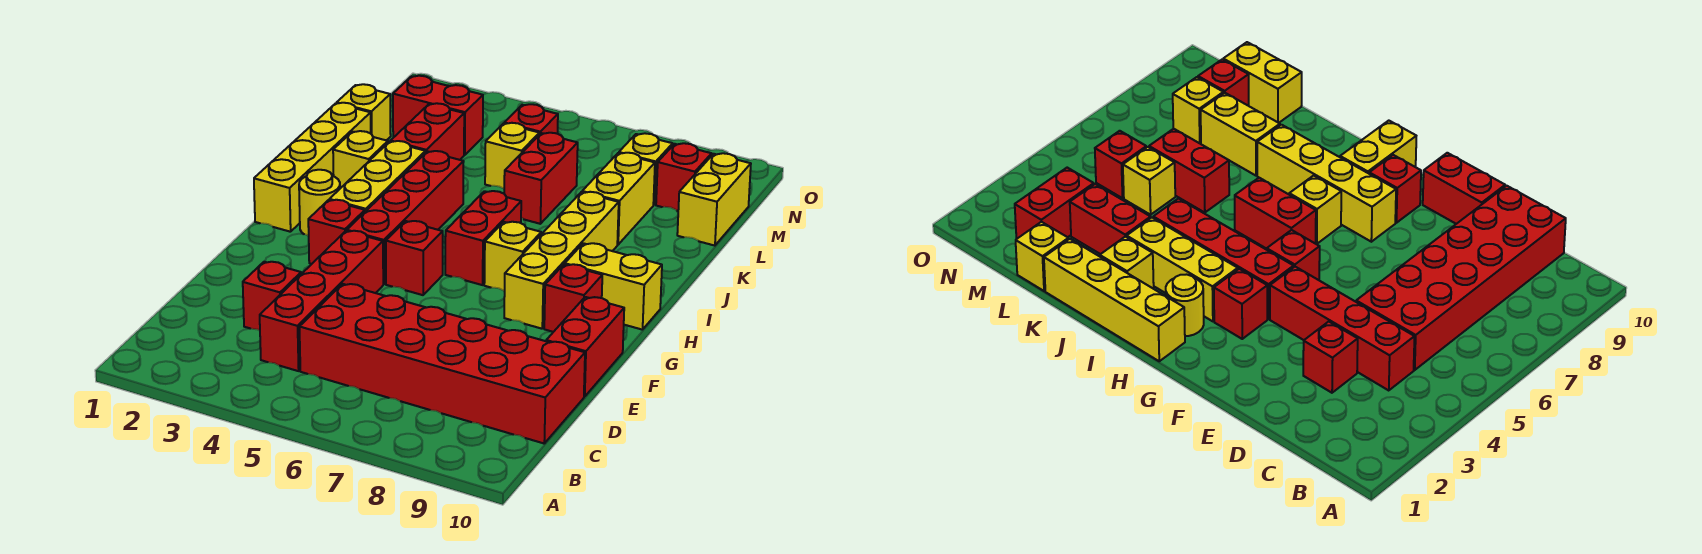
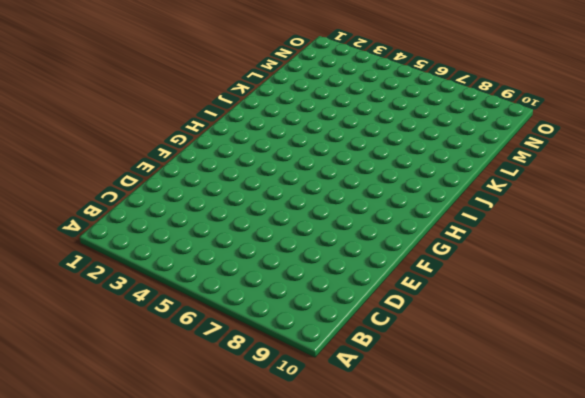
none -> red 1x4 brick [260,231,383,371]
none -> red 2x6 brick [300,284,585,443]
none -> red 1x1 brick [243,262,301,331]

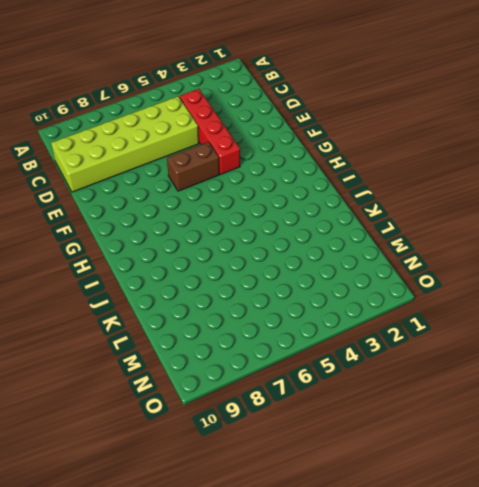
lime 2x6 brick [51,96,199,192] -> red 2x6 brick [300,284,585,443]
brown 1x2 brick [167,142,219,191] -> none
none -> red 1x1 brick [243,262,301,331]
none -> red 1x2 brick [546,297,624,397]
none -> red 1x1 brick [308,200,365,264]

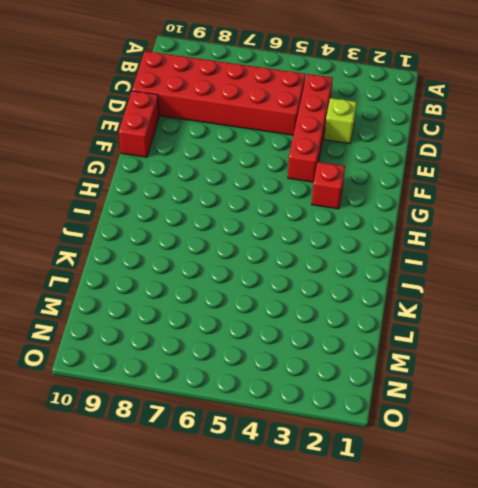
lime 1x1 brick [324,98,357,144] -> red 1x1 brick [243,262,301,331]
none -> red 1x4 brick [347,151,464,284]
none -> red 1x1 brick [386,221,443,295]
none -> yellow 1x4 brick [504,192,619,329]

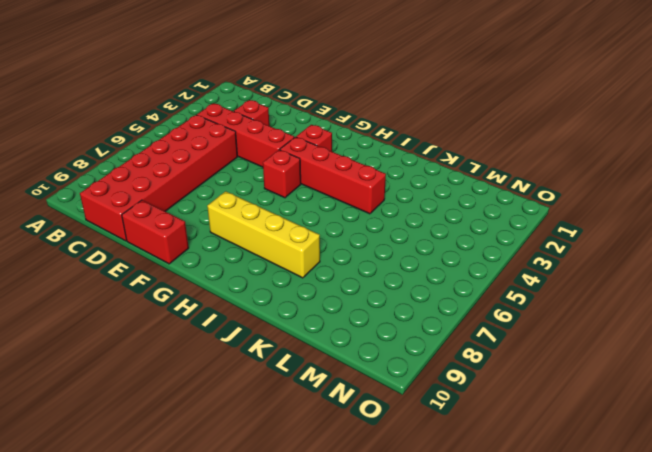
none -> red 1x1 brick [544,264,602,331]
none -> yellow 1x4 brick [254,103,371,232]
none -> yellow 1x1 round brick [299,170,340,236]

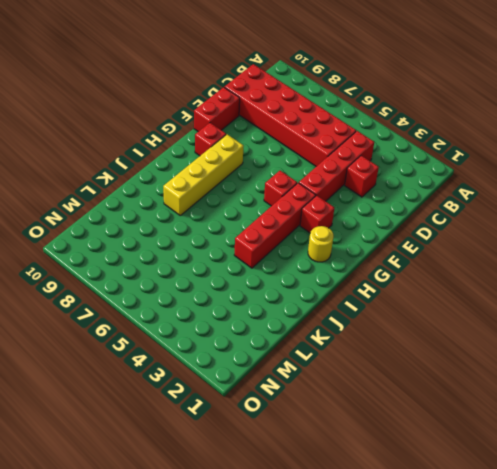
none -> yellow 1x4 brick [254,103,371,232]
none -> yellow 1x3 brick [329,141,426,212]
none -> red 1x2 brick [445,191,521,285]

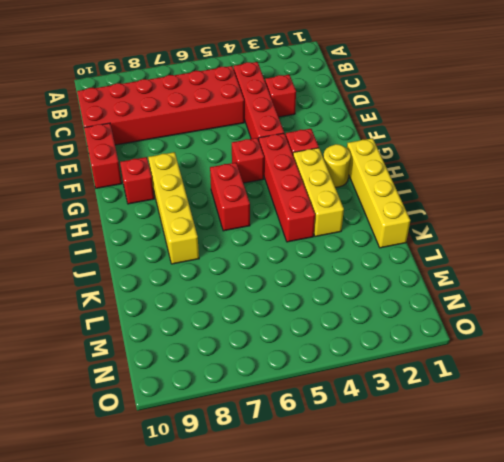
none -> yellow 1x1 brick [484,222,541,291]
none -> yellow 1x2 brick [565,243,662,330]
none -> yellow 1x1 brick [333,131,388,188]

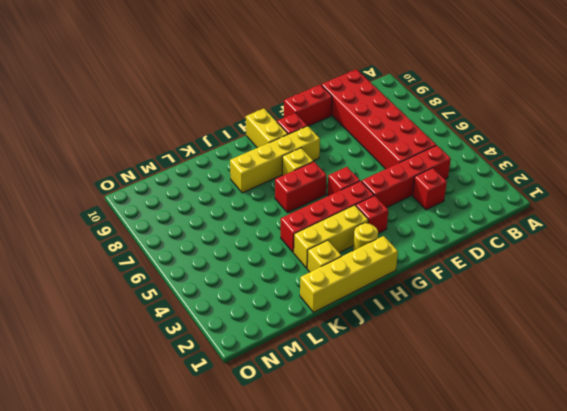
none -> red 1x2 brick [391,103,464,160]
none -> red 1x2 brick [504,133,578,224]
none -> yellow 1x2 brick [582,153,655,245]

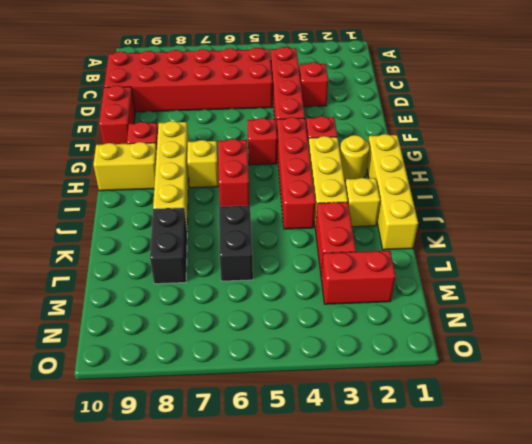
black 1x2 brick [219,206,253,281] -> red 1x2 brick [504,133,578,224]
black 1x2 brick [150,208,187,284] -> yellow 1x2 brick [582,153,655,245]
none -> yellow 1x1 brick [337,84,391,140]
none -> yellow 1x1 brick [485,123,540,188]
none -> yellow 1x2 brick [677,153,751,246]

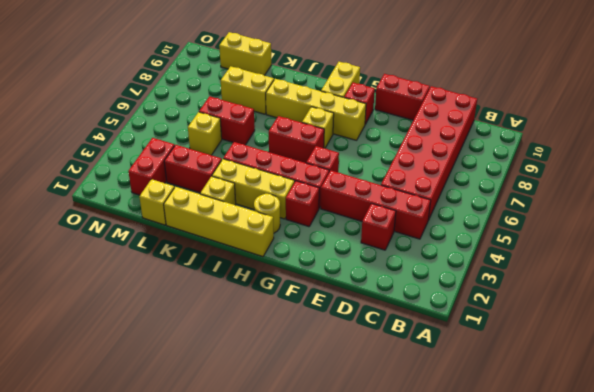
none -> red 1x1 brick [504,104,558,134]
none -> yellow 1x1 brick [619,133,673,205]
none -> red 1x1 brick [656,143,712,211]

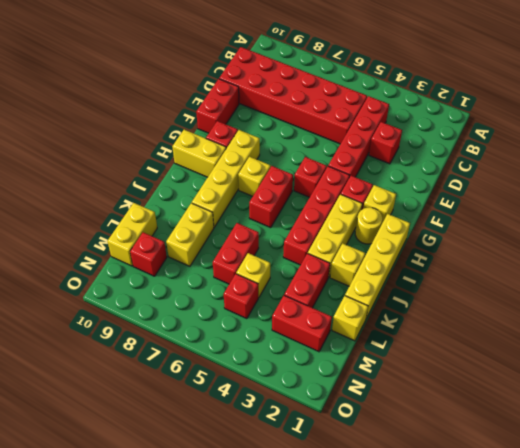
yellow 1x1 brick [363,185,396,225] -> yellow 1x1 brick moved to [619,133,673,205]

